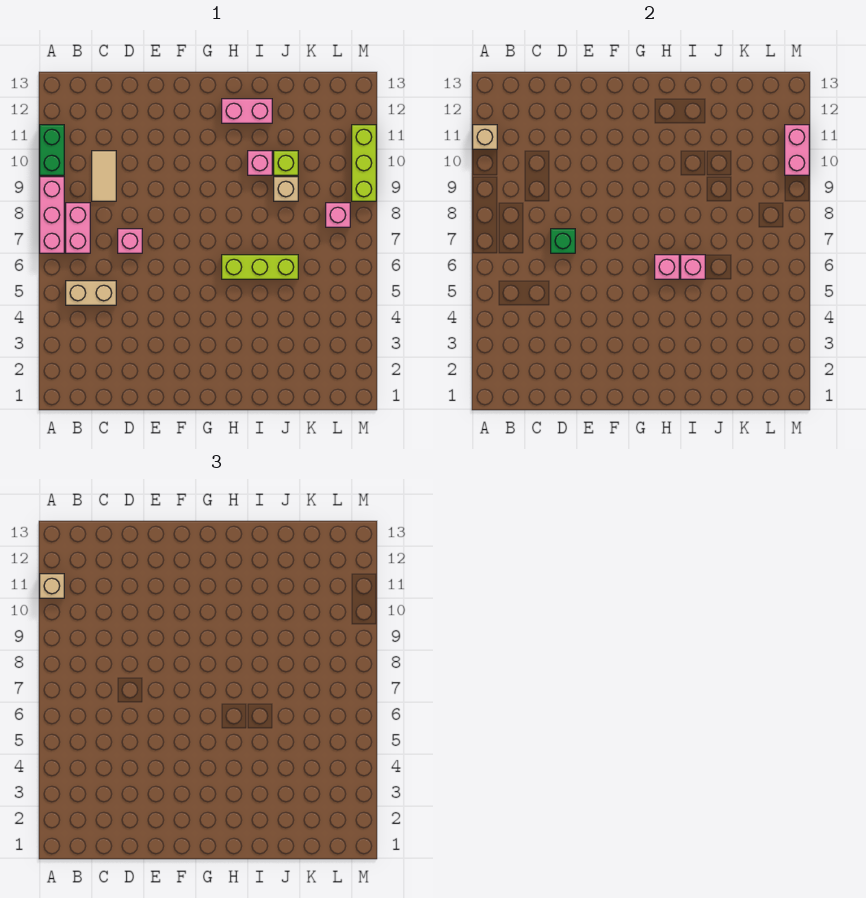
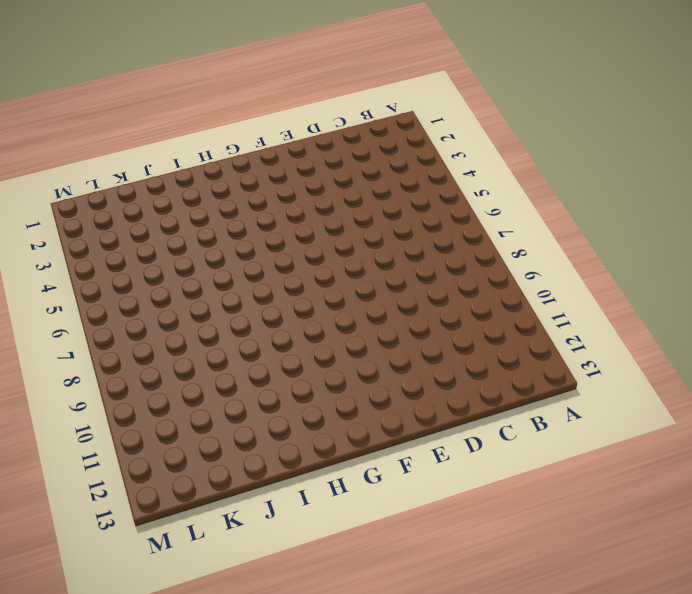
none -> pink 1x3 brick [40,177,64,253]
none -> green 1x2 brick [40,125,64,175]
none -> tan 1x2 brick [66,281,116,305]

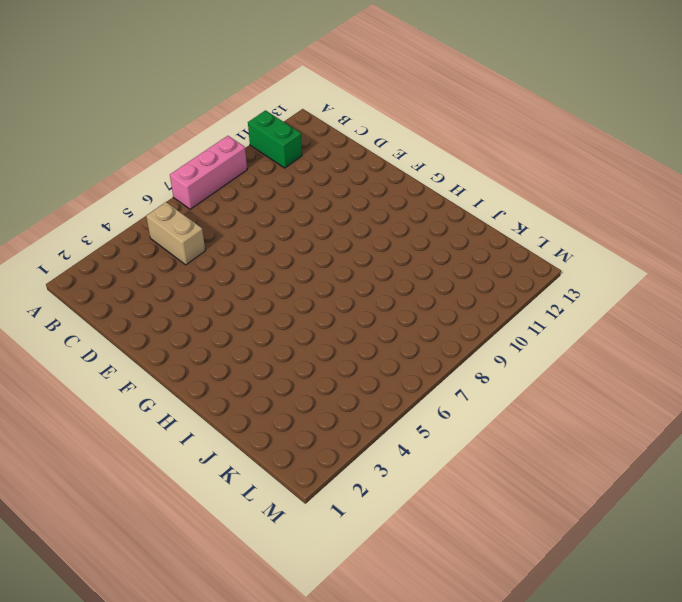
green 1x2 brick [248,110,302,168] -> green 1x2 brick turned to [40,125,64,175]
none -> pink 1x2 brick [66,203,90,253]
none -> tan 1x2 tile [92,151,116,201]
none -> pink 1x1 brick [118,229,142,253]

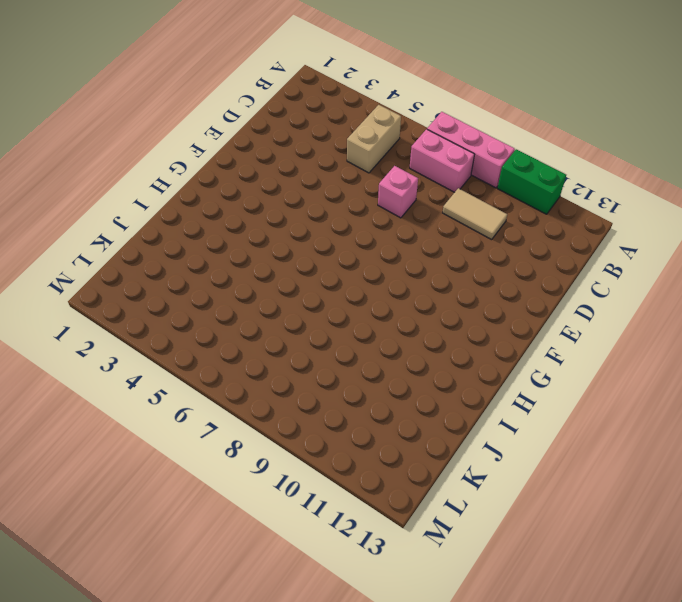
none -> lime 1x3 brick [222,255,298,279]
none -> pink 1x2 brick [222,99,272,123]
none -> pink 1x1 brick [248,151,272,175]

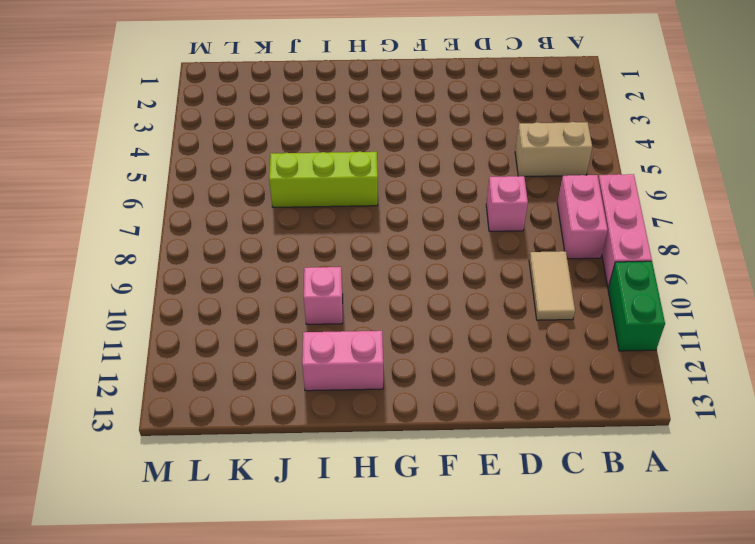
none -> tan 1x1 brick [274,177,298,201]
none -> lime 1x1 brick [274,151,298,175]
none -> pink 1x1 brick [326,203,350,227]

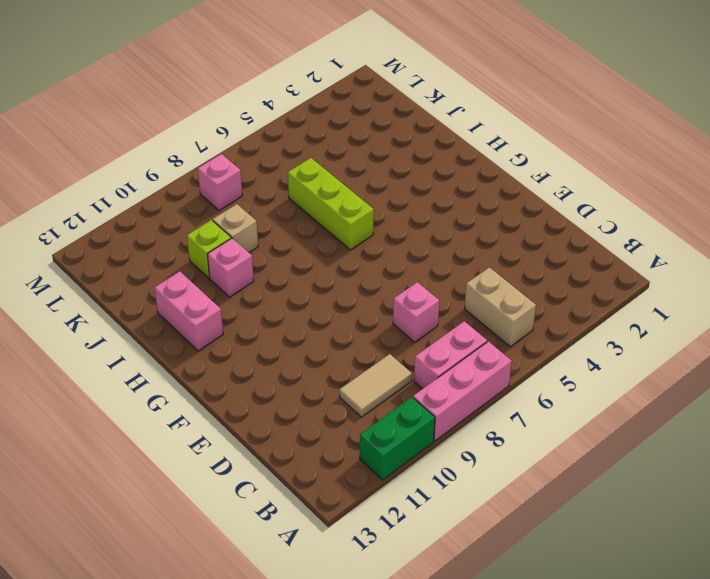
none -> lime 1x3 brick [352,125,376,201]
none -> tan 1x1 brick [473,125,497,149]
none -> green 1x1 brick [551,229,575,253]

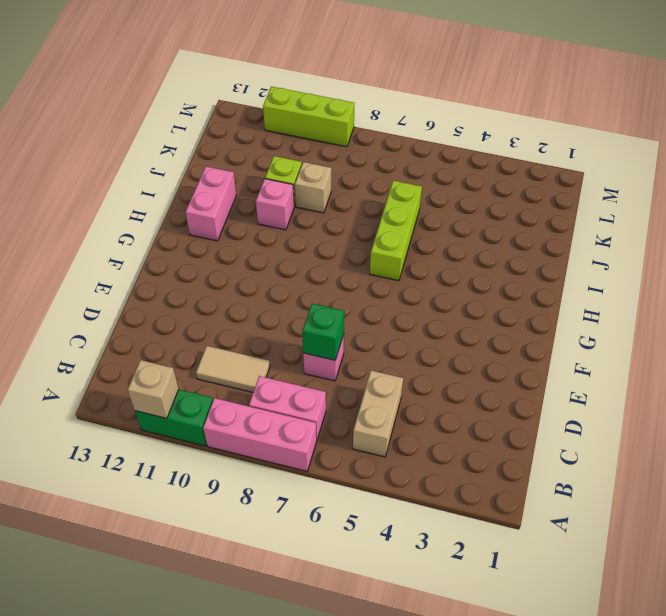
none -> pink 1x1 brick [326,203,350,227]
none -> pink 1x1 brick [655,255,679,279]
none -> pink 1x1 brick [681,255,705,279]

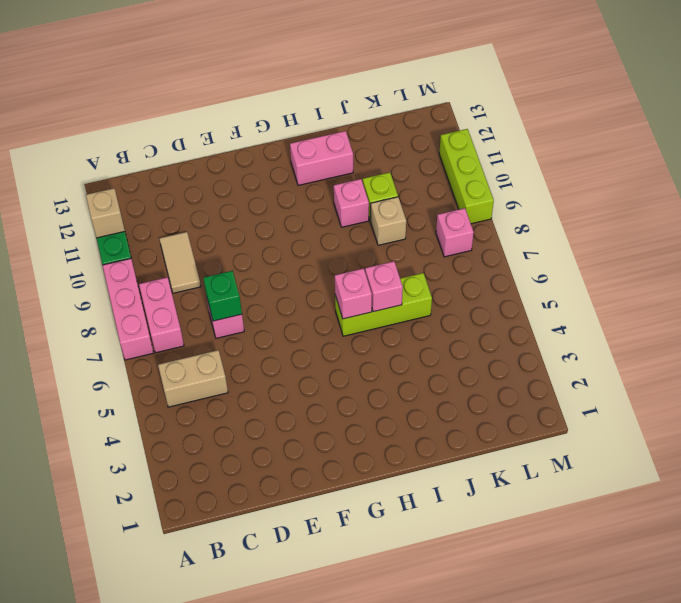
none -> pink 1x2 brick [785,125,809,175]
none -> tan 1x1 brick [40,574,64,598]

